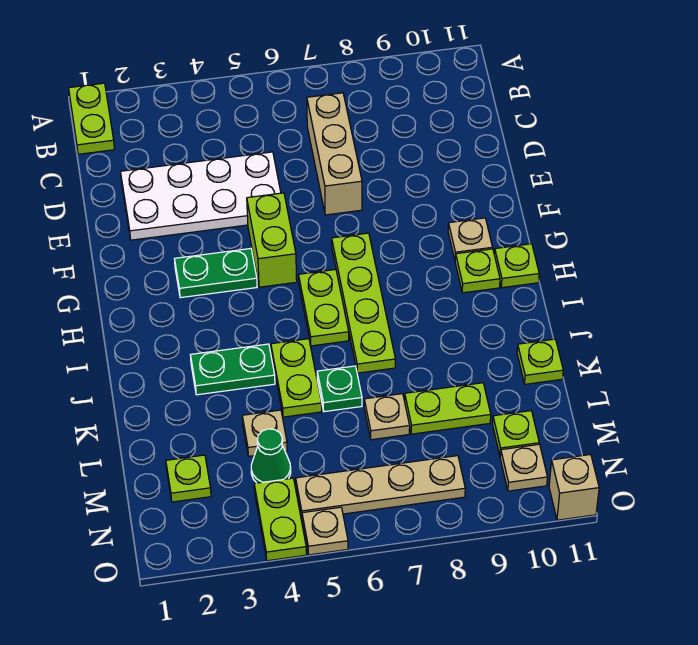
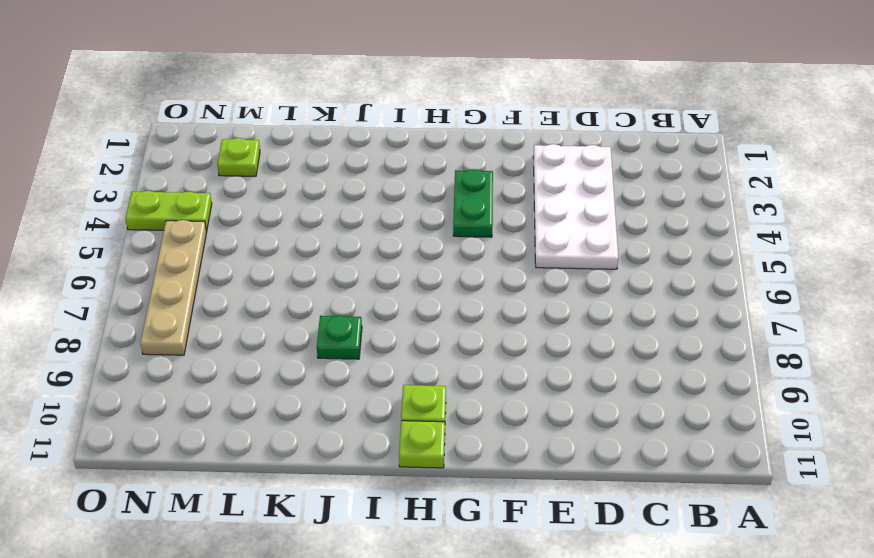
green 1x1 plate [317,316,362,359] -> green 1x1 plate moved to [317,366,362,412]
none -> lime 1x2 plate [69,83,114,154]
none -> tan 1x3 brick [307,93,362,215]
none -> lime 1x2 brick [247,193,297,287]

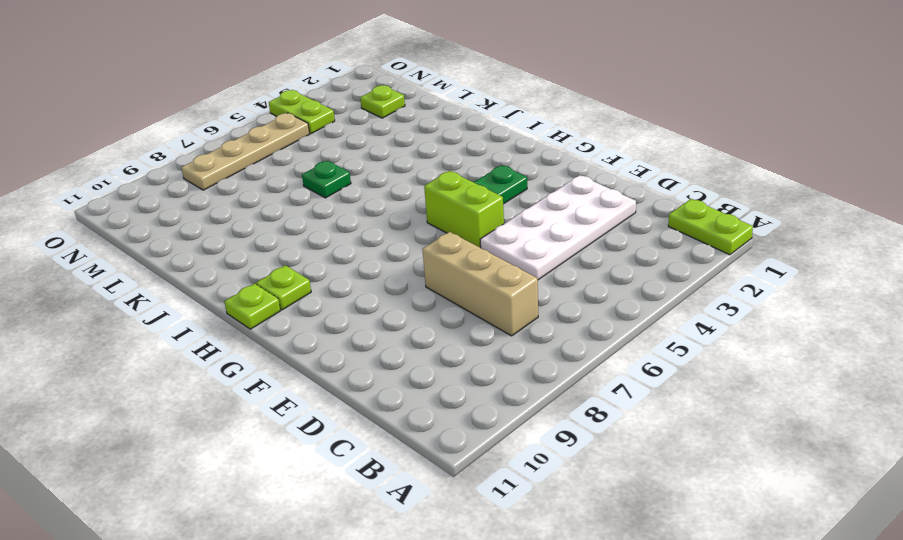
none -> lime 1x4 plate [332,233,395,373]
none -> tan 1x1 plate [448,218,493,259]
none -> lime 1x2 plate [299,270,349,346]

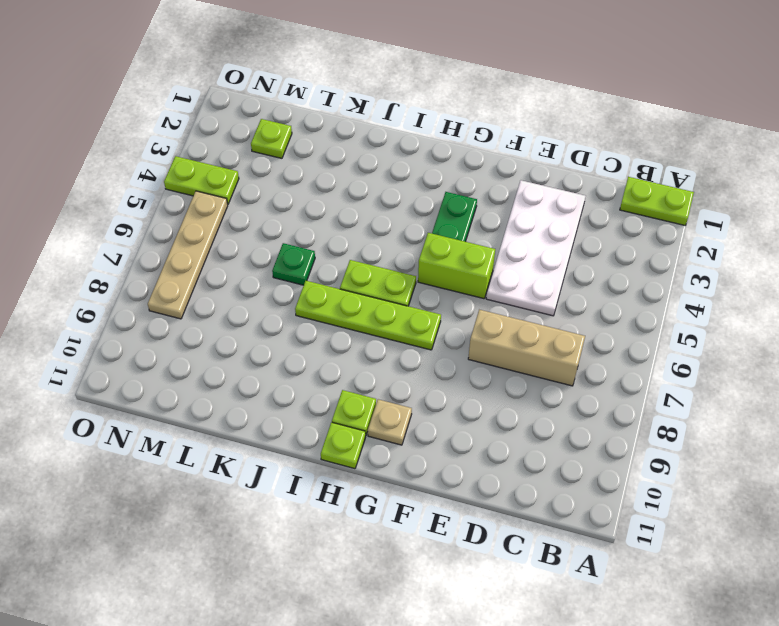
none -> green 1x2 plate [190,344,275,395]
none -> lime 1x2 plate [271,339,322,417]
none -> lime 1x1 plate [517,339,563,384]

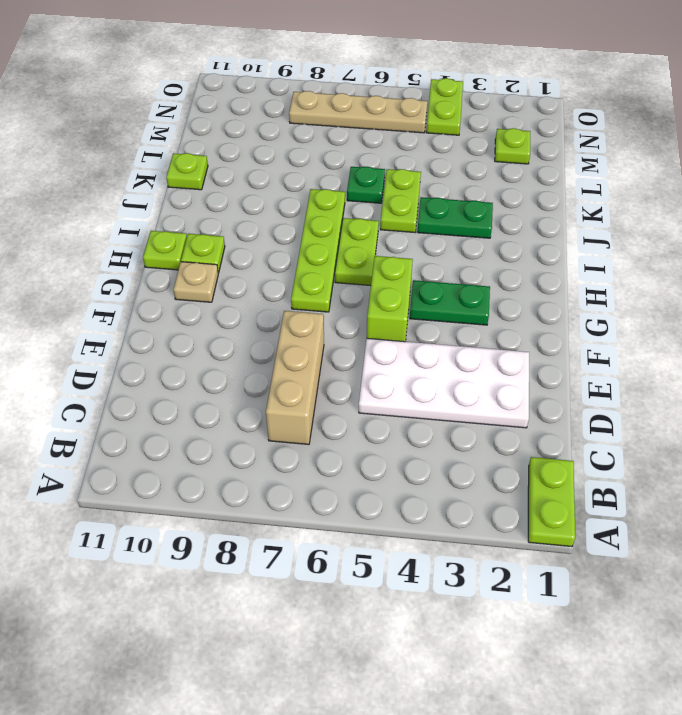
none -> tan 1x1 plate [242,410,287,456]
none -> tan 1x1 plate [364,394,410,440]
none -> lime 1x2 plate [405,383,491,434]

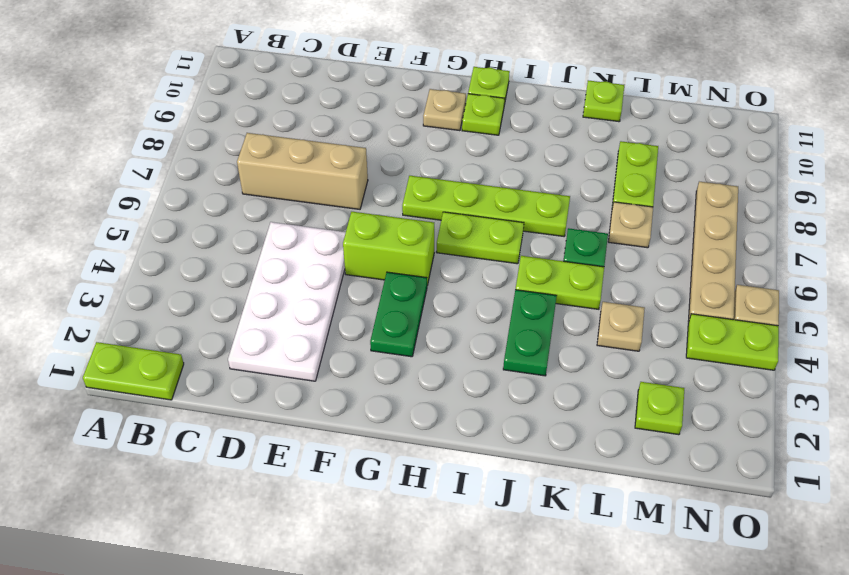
none -> green 1x1 cone [251,429,291,483]
none -> lime 1x1 plate [493,411,539,456]
none -> tan 1x1 plate [500,444,547,491]

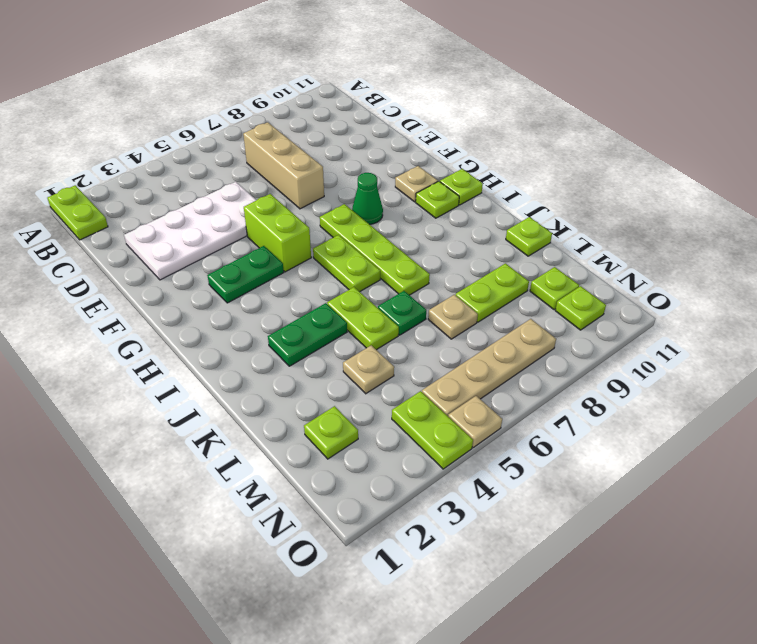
green 1x1 cone [352,173,383,224] -> green 1x1 cone moved to [251,429,291,483]
lime 1x1 plate [555,286,606,330] -> tan 1x1 plate [500,444,547,491]
none -> tan 1x1 brick [549,454,599,520]

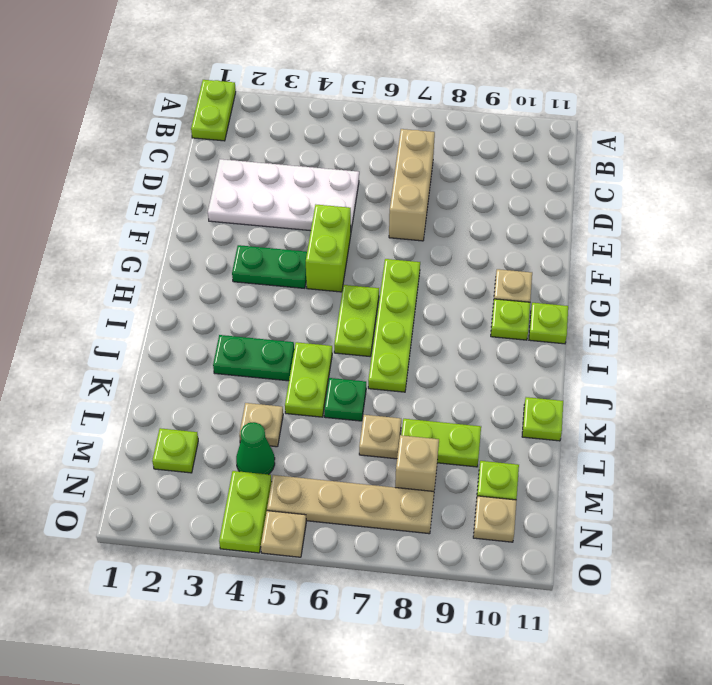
tan 1x1 brick [395,435,439,491] -> tan 1x1 brick moved to [549,454,599,520]

